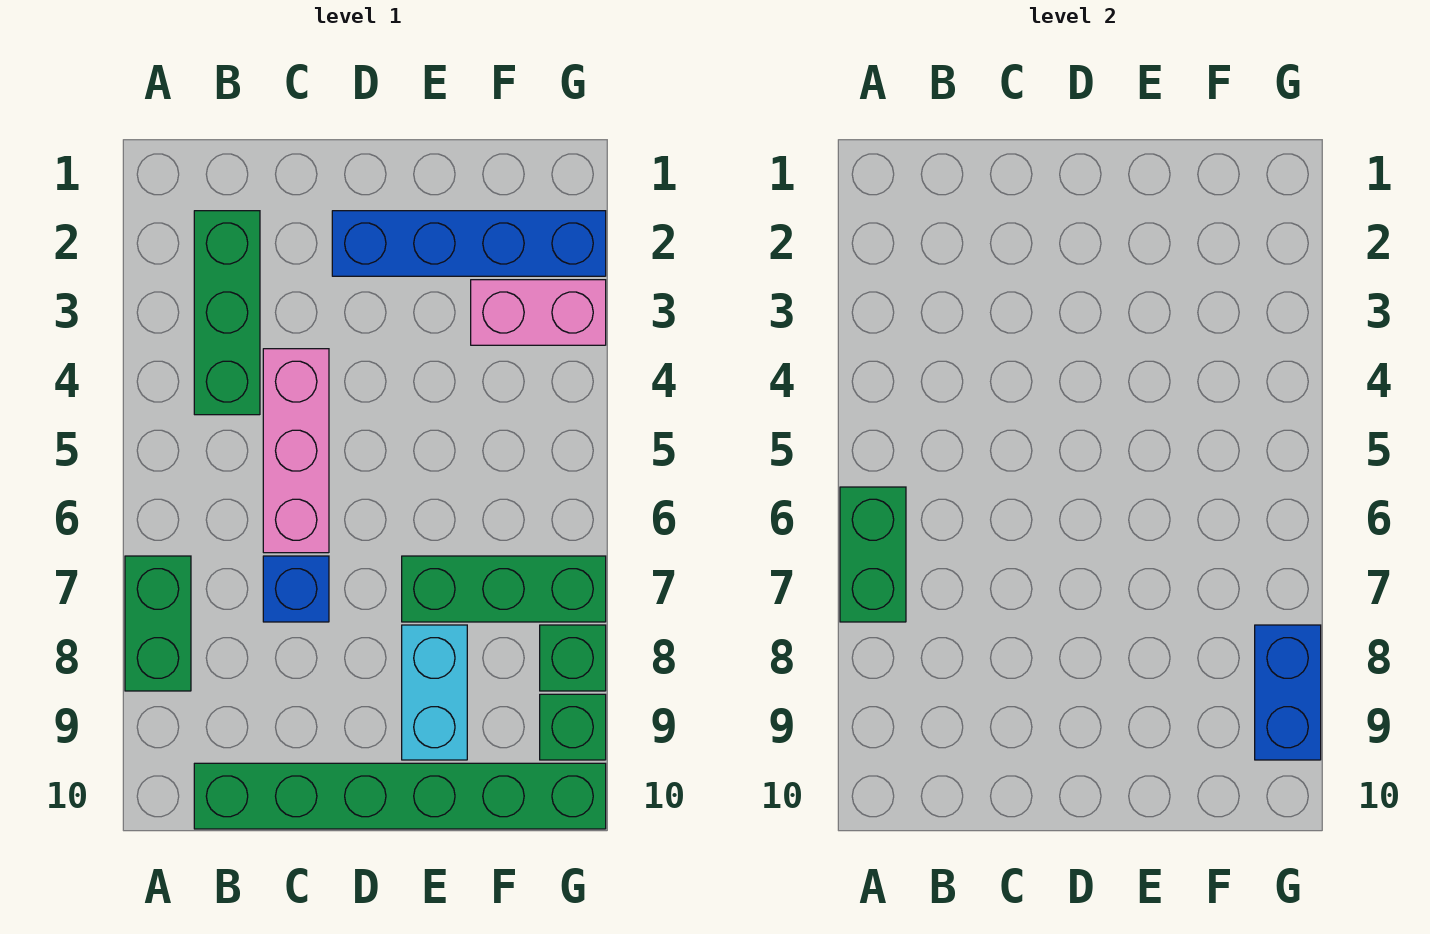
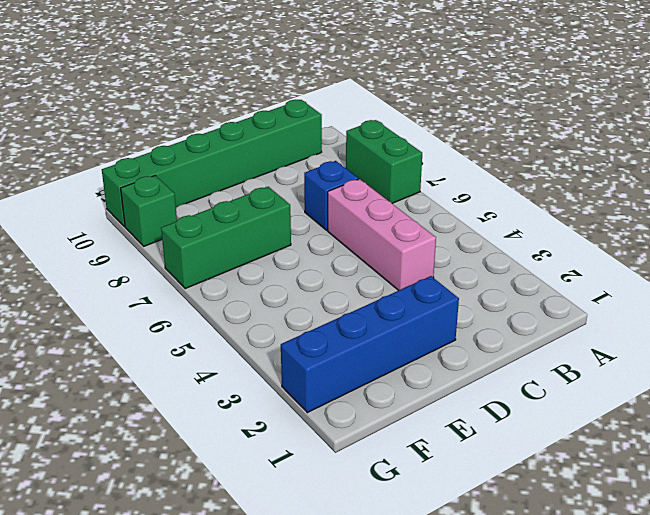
none -> green 1x3 brick [194,211,260,415]
none -> cyan 1x2 brick [402,625,467,760]
none -> pink 1x2 brick [471,280,606,345]

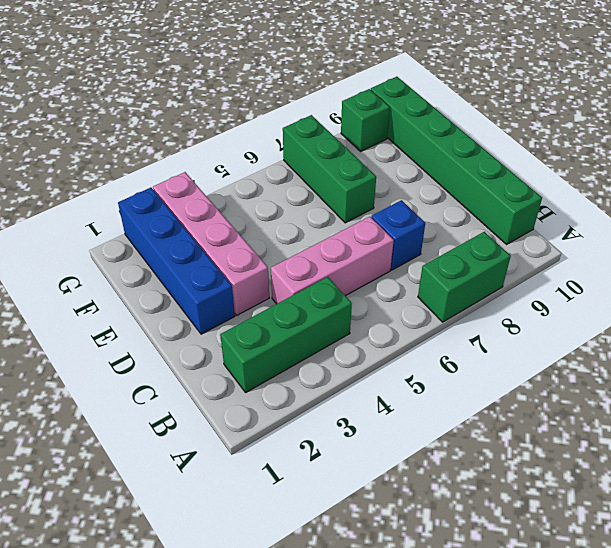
pink 1x4 brick [153,172,269,315] -> pink 1x2 brick [471,280,606,345]
none -> cyan 1x2 brick [402,625,467,760]
none -> green 1x1 brick [540,625,606,691]
none -> green 1x2 brick [840,487,906,622]

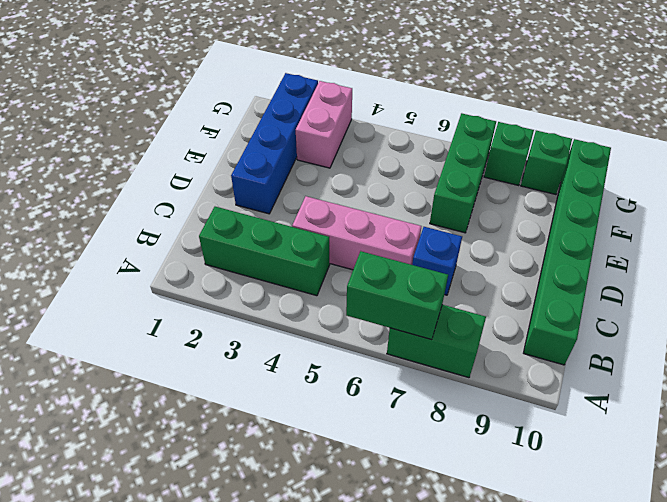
none -> cyan 1x2 brick [402,625,467,760]
none -> blue 1x2 brick [1255,625,1321,760]

